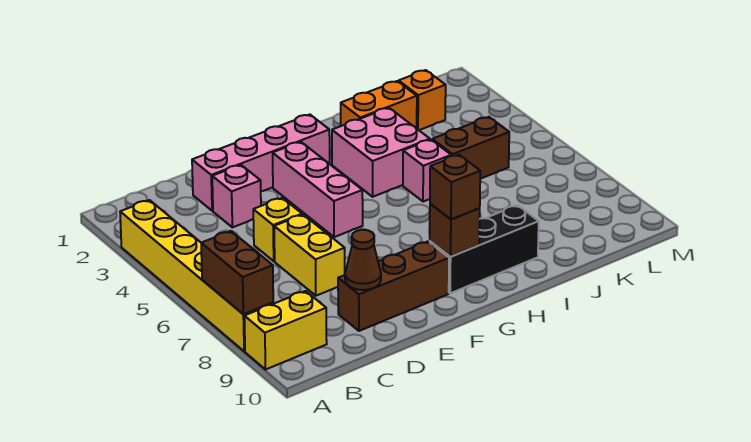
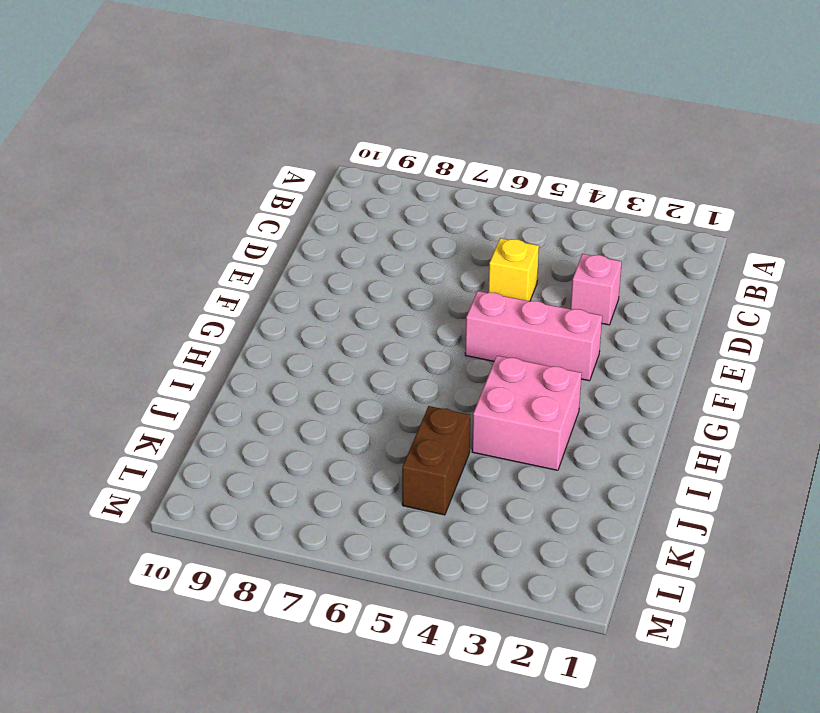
none -> yellow 1x6 brick [120,200,273,351]
none -> yellow 1x2 brick [244,291,327,369]
none -> pink 1x4 brick [192,115,330,211]

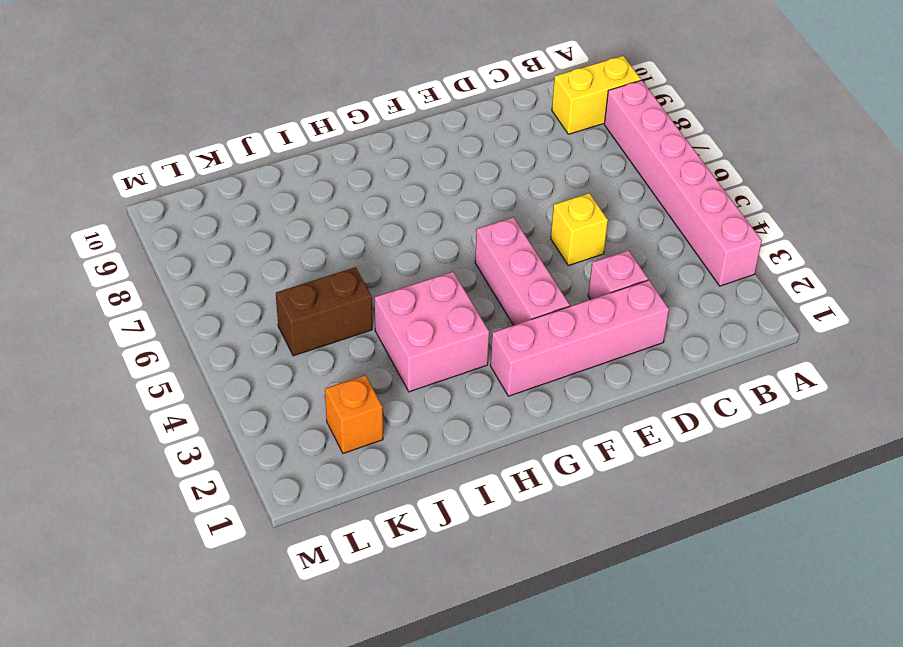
pink 1x6 brick [604,80,762,286] -> yellow 1x6 brick [120,200,273,351]
none -> yellow 1x2 brick [274,215,345,296]
none -> brown 1x3 brick [338,242,449,331]
none -> black 1x3 brick [430,205,539,293]

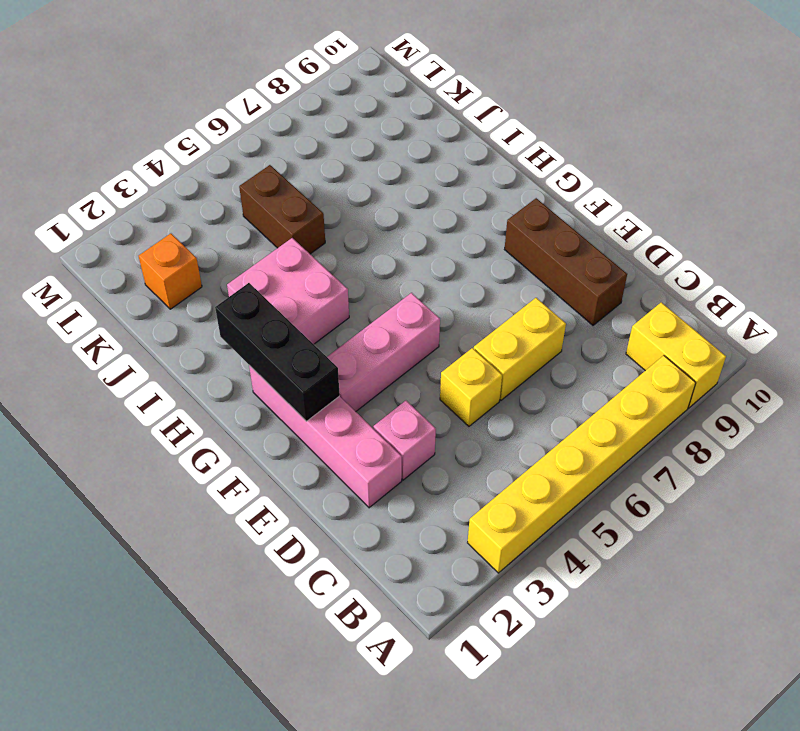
black 1x3 brick [215,283,340,421] -> black 1x3 brick moved to [430,205,539,293]
none -> orange 1x2 brick [341,81,417,129]
none -> pink 1x1 brick [403,140,451,202]
none -> brown 1x2 brick [201,231,273,314]

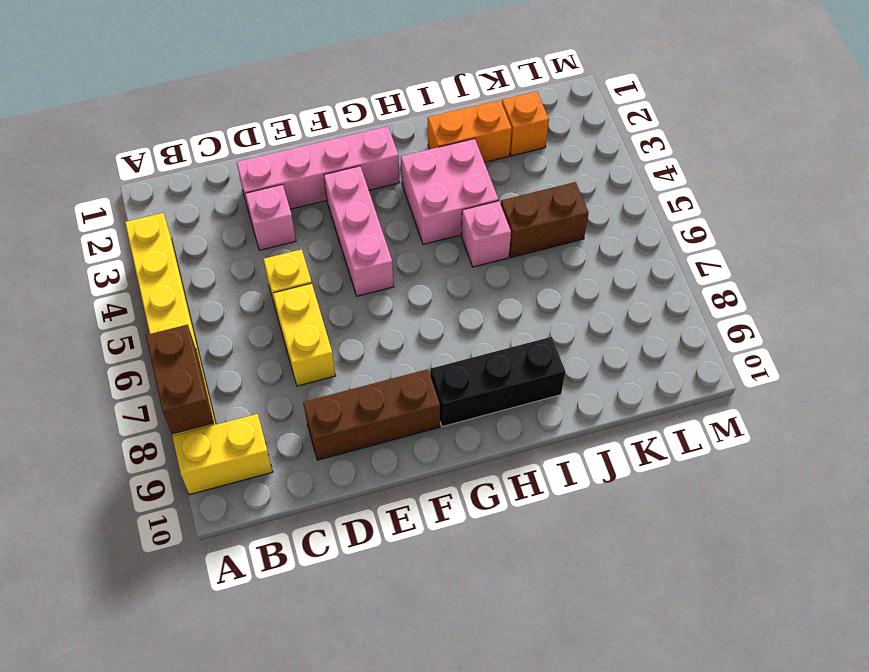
none -> brown 1x1 cone [345,230,381,290]
none -> brown 1x1 brick [430,204,480,257]
none -> brown 1x1 brick [430,155,480,219]

